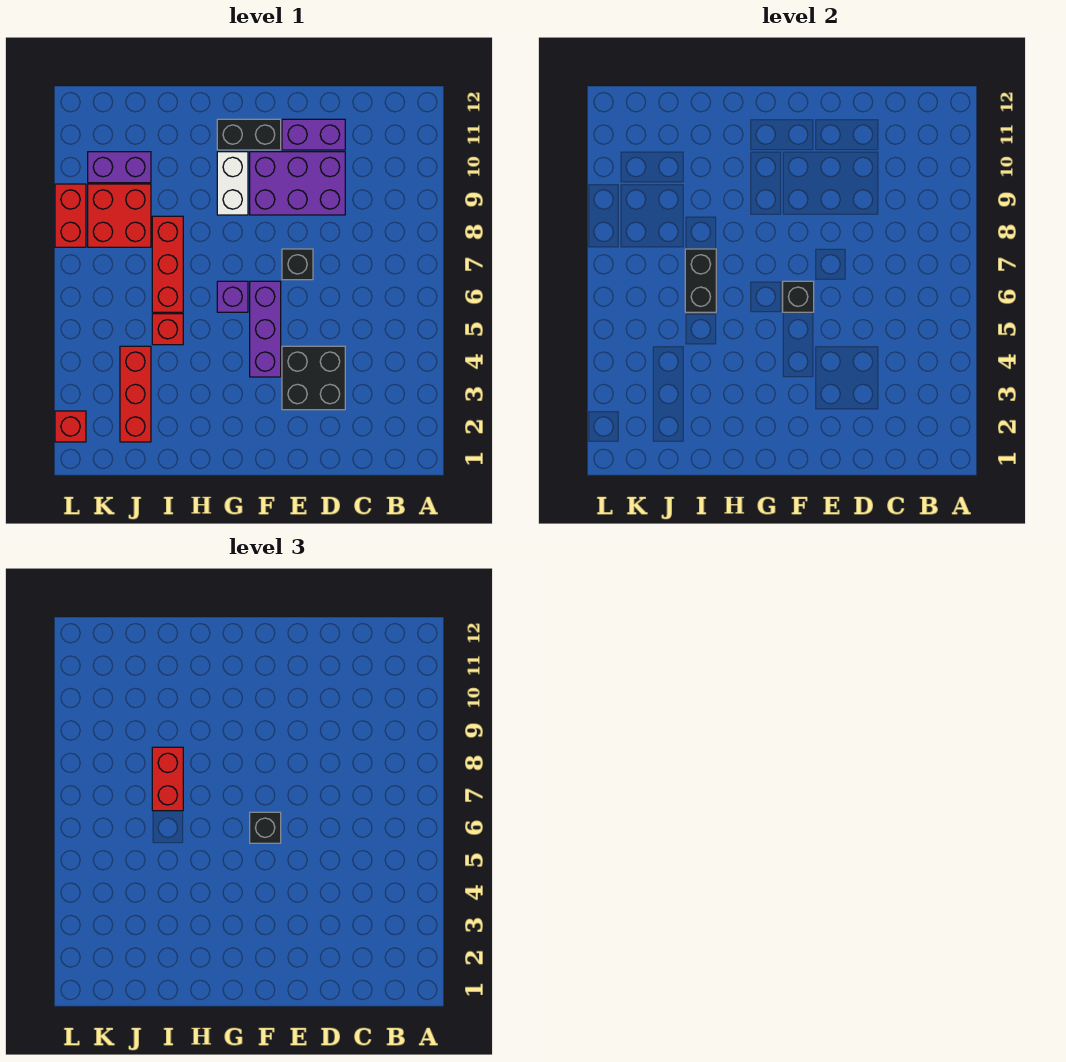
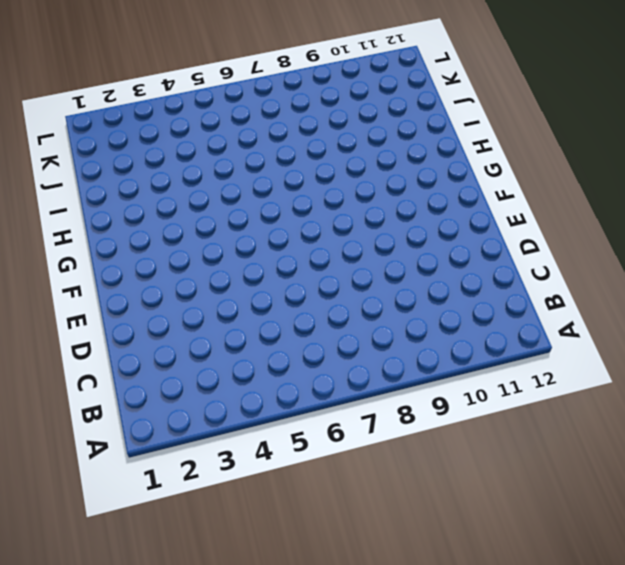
none -> black 2x2 brick [282,346,345,410]
none -> purple 2x3 brick [250,152,345,215]
none -> purple 1x2 brick [282,119,345,150]

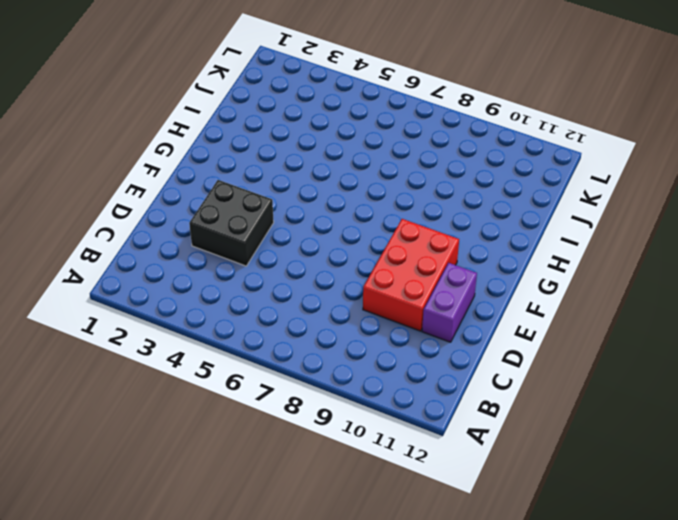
red 2x3 brick [363,219,459,331] -> purple 2x3 brick [250,152,345,215]
none -> black 1x1 brick [282,249,313,280]
none -> purple 1x3 brick [250,281,281,377]
none -> black 1x2 brick [217,119,281,150]

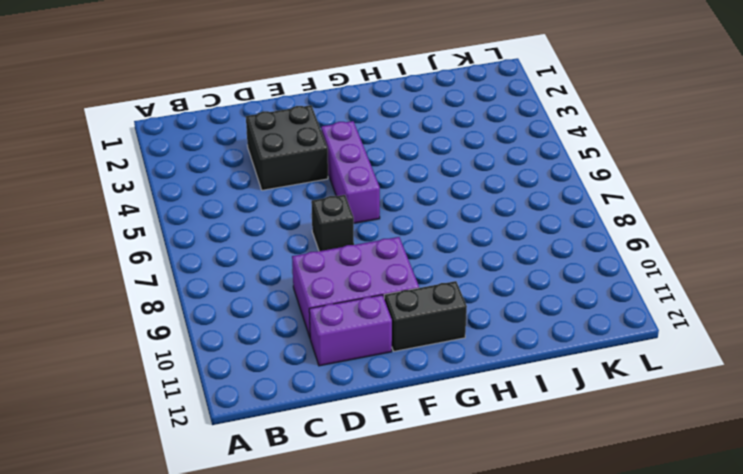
none -> purple 1x1 brick [217,281,248,312]
none -> white 1x2 brick [217,152,248,215]
none -> red 1x1 brick [152,314,183,345]

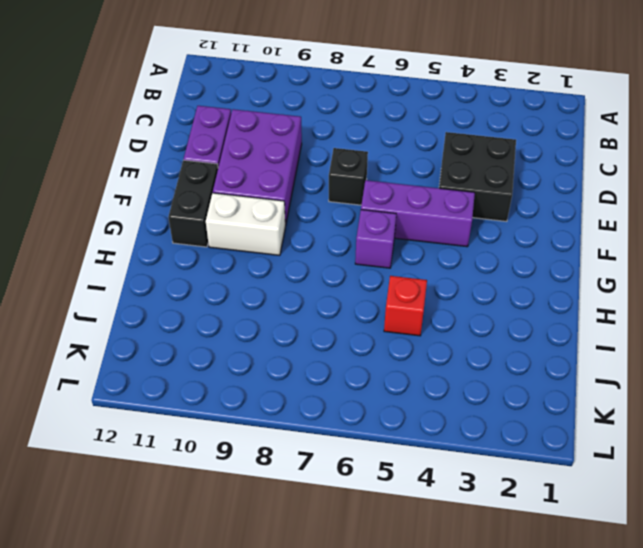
none -> red 1x3 brick [152,216,183,312]
none -> red 1x3 brick [120,346,151,442]
none -> red 2x2 brick [88,184,151,247]

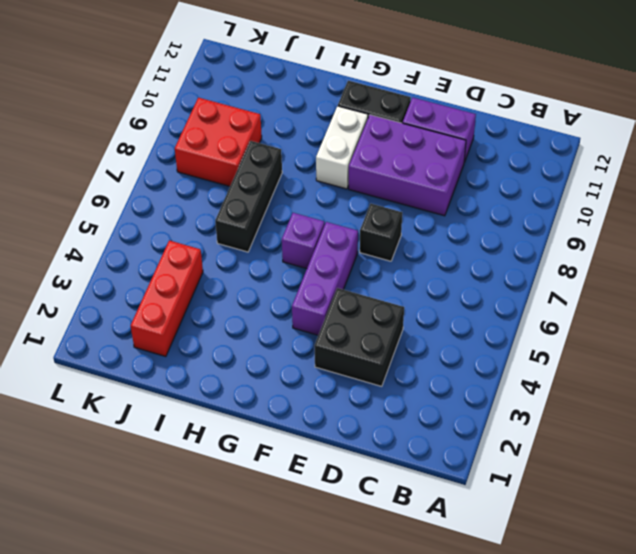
black 1x3 brick [215,141,282,252] -> red 1x3 brick [152,216,183,312]
none -> red 1x1 brick [152,314,183,345]
none -> purple 1x2 brick [88,152,151,183]
none -> red 1x1 brick [55,411,86,442]

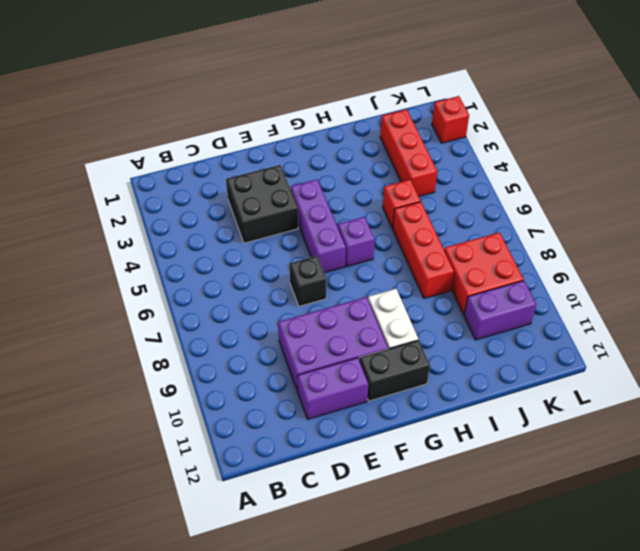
none -> red 1x2 brick [55,184,86,247]
none -> black 1x1 brick [783,281,814,312]
none -> black 1x2 brick [685,249,716,312]

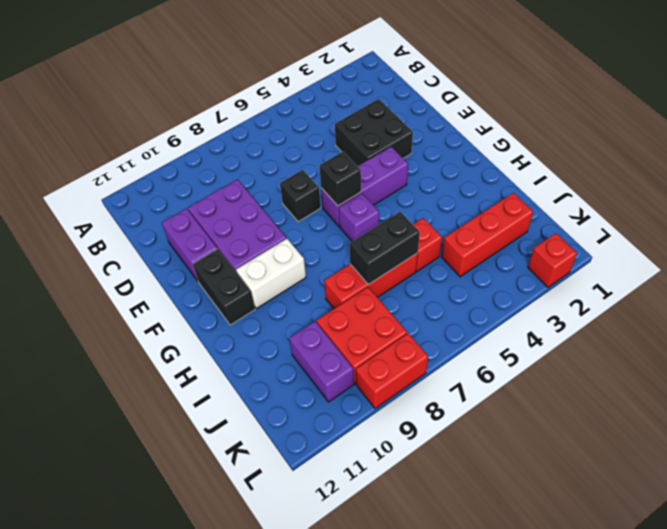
none -> black 1x1 brick [250,812,281,843]
none -> red 1x2 brick [152,747,183,811]

